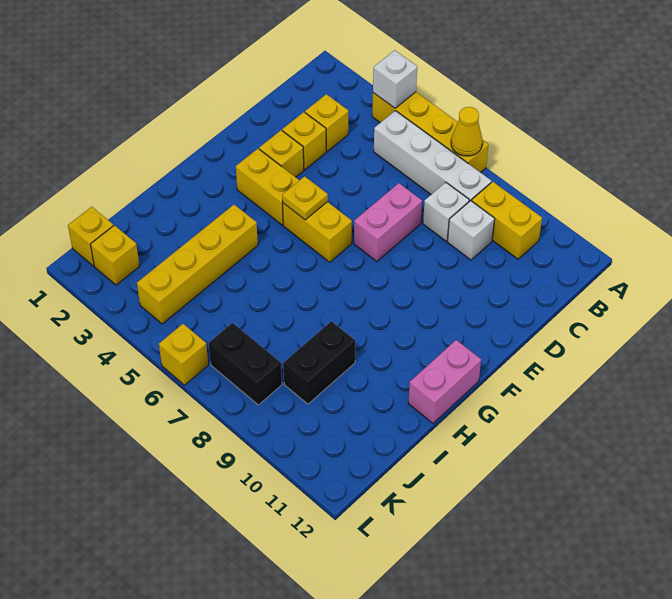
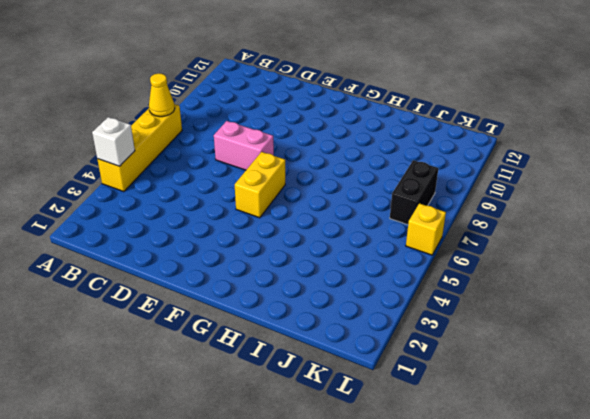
none -> white 1x4 brick [374,111,491,202]
none -> yellow 1x2 brick [472,182,542,259]
none -> yellow 1x1 brick [305,94,348,151]

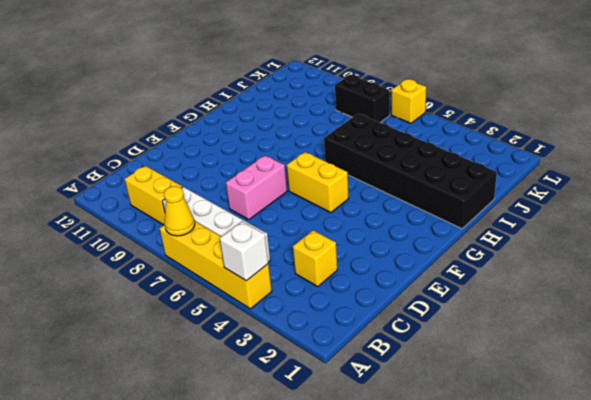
black 2x6 brick [324,114,497,229] -> yellow 1x4 brick [137,205,258,324]
none -> white 1x1 brick [423,182,469,241]
none -> white 1x1 brick [448,201,495,260]
none -> yellow 1x1 brick [282,112,326,170]

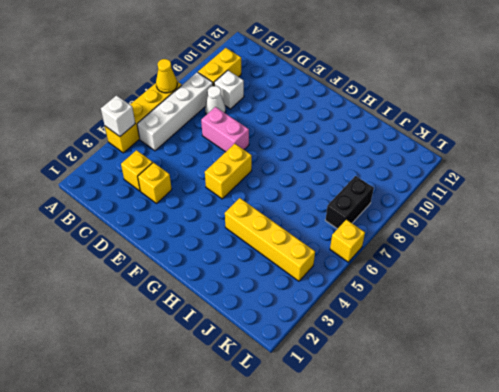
white 1x1 cone [205,86,226,115] -> white 1x1 brick [423,182,469,241]
none -> yellow 1x1 brick [259,130,304,177]
none -> yellow 1x2 brick [236,149,299,225]
none -> pink 1x2 brick [408,340,481,423]

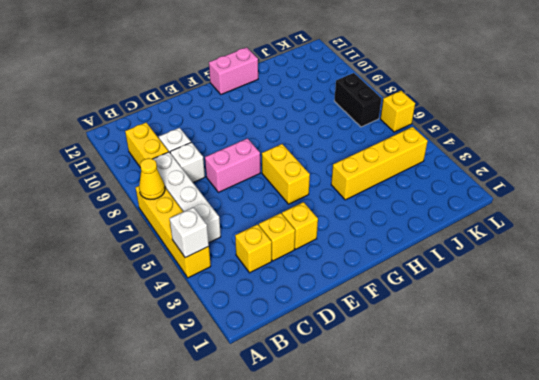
none -> yellow 1x2 brick [236,149,299,225]
none -> black 1x2 brick [283,321,355,404]
none -> yellow 1x1 brick [68,207,113,266]

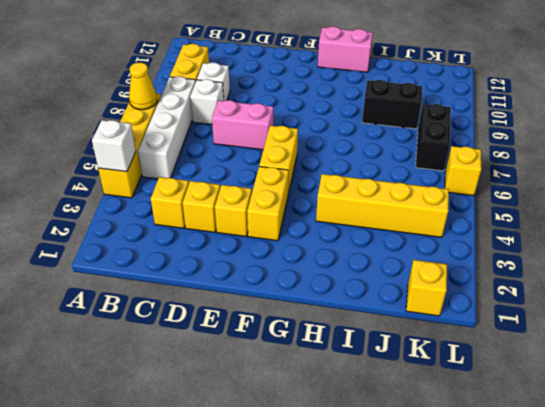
none -> yellow 1x1 brick [91,225,140,285]
none -> yellow 1x1 plate [282,176,328,220]

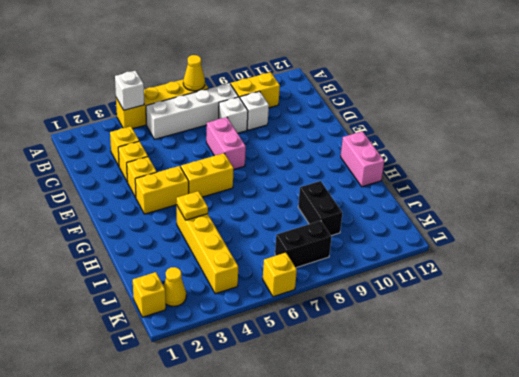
yellow 1x1 plate [177,191,208,220] -> yellow 1x1 plate moved to [282,176,328,220]
yellow 1x1 cone [164,267,186,306] -> yellow 1x1 brick [91,225,140,285]

